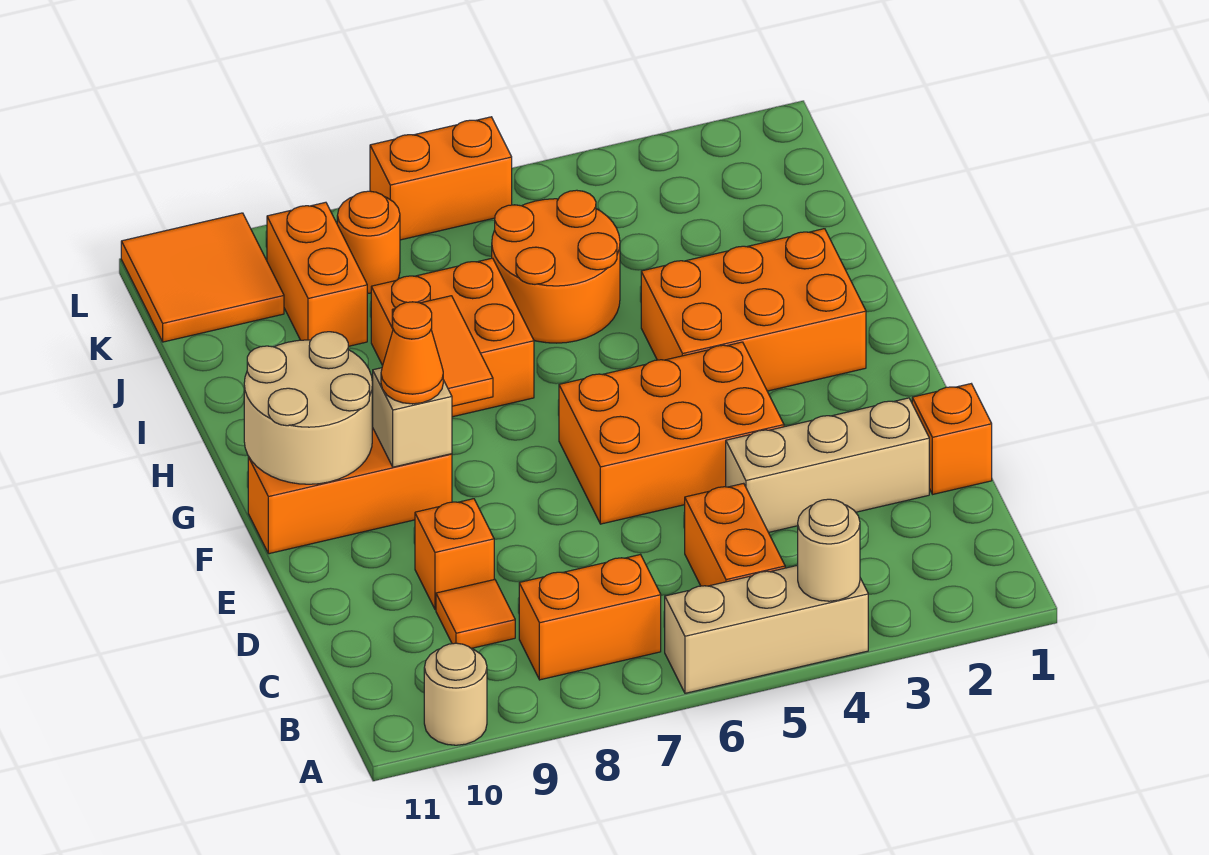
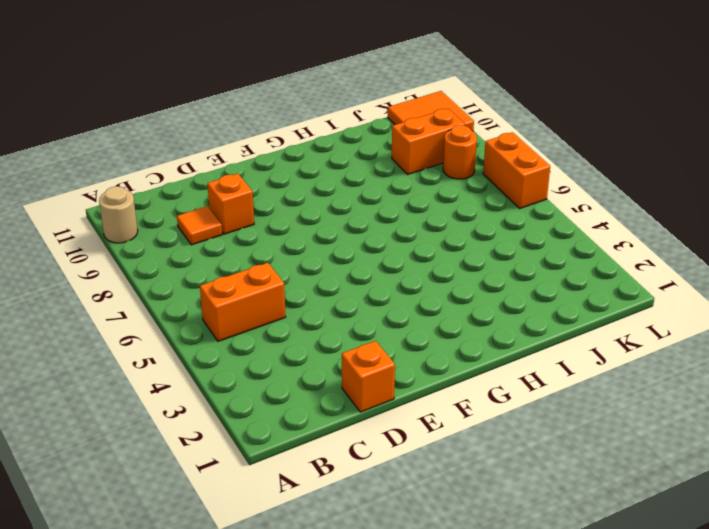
none -> tan 1x3 brick [665,565,868,693]
none -> orange 1x2 brick [519,555,661,680]
none -> tan 1x3 brick [726,398,929,532]

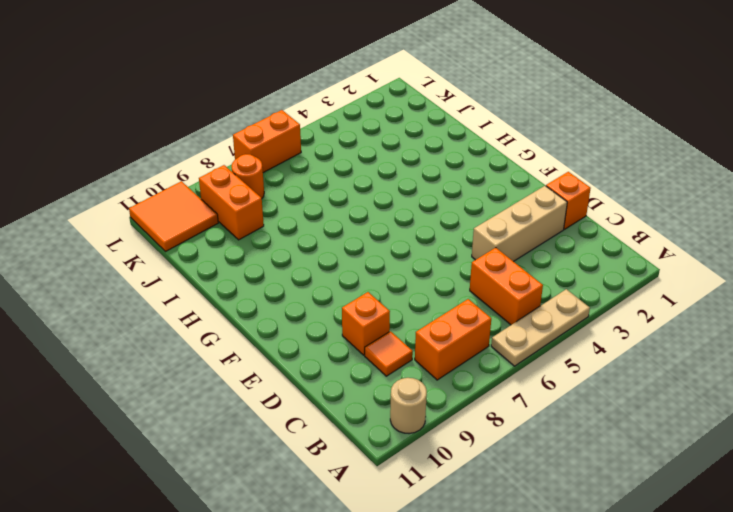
tan 1x3 plate [491,289,590,366] -> tan 1x3 brick [665,565,868,693]
none -> orange 2x3 brick [559,342,784,524]
none -> orange 1x3 brick [248,428,452,554]
none -> orange 2x3 brick [641,229,866,391]

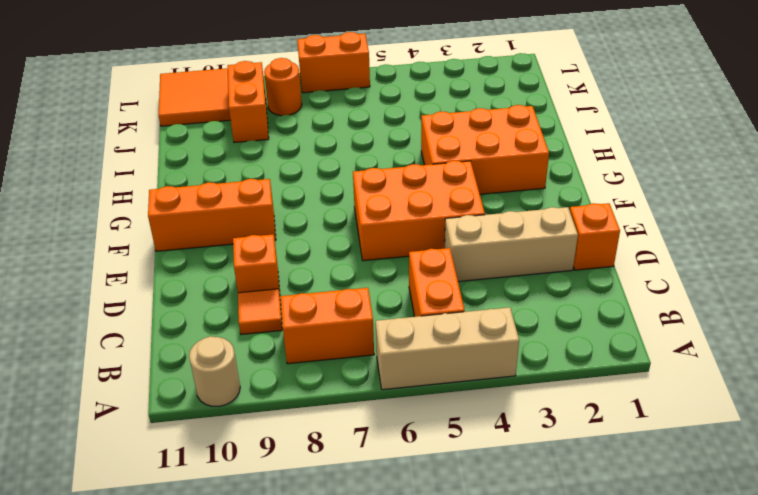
none -> orange 2x2 brick [371,258,534,417]
none -> orange 2x2 round brick [492,190,620,343]
none -> tan 1x1 round brick [798,499,860,601]

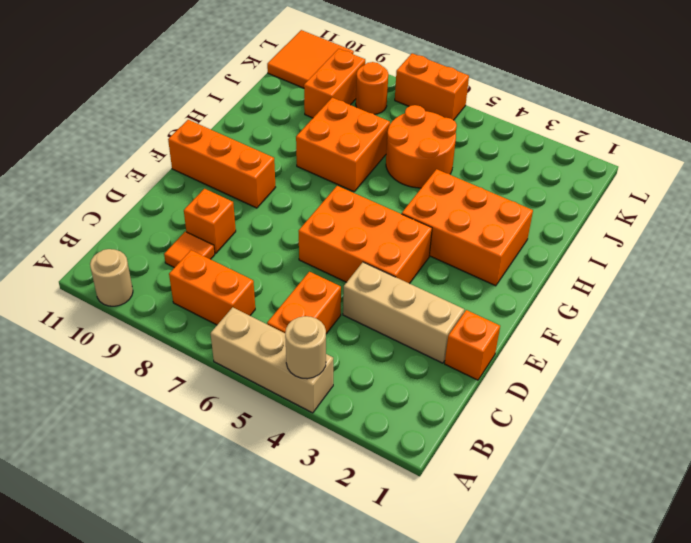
none -> tan 1x1 brick [372,368,452,467]
none -> tan 2x2 round brick [244,332,373,484]
none -> orange 1x2 tile [392,296,493,406]

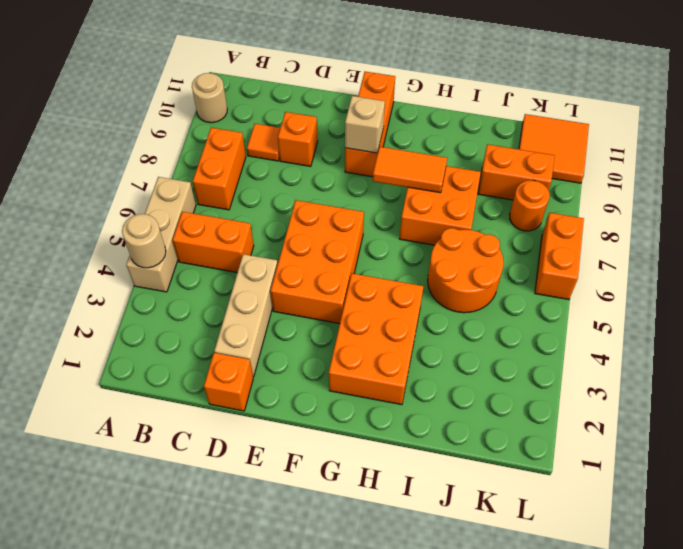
none -> tan 2x2 round brick [244,332,373,484]
none -> orange 1x1 cone [381,302,443,404]

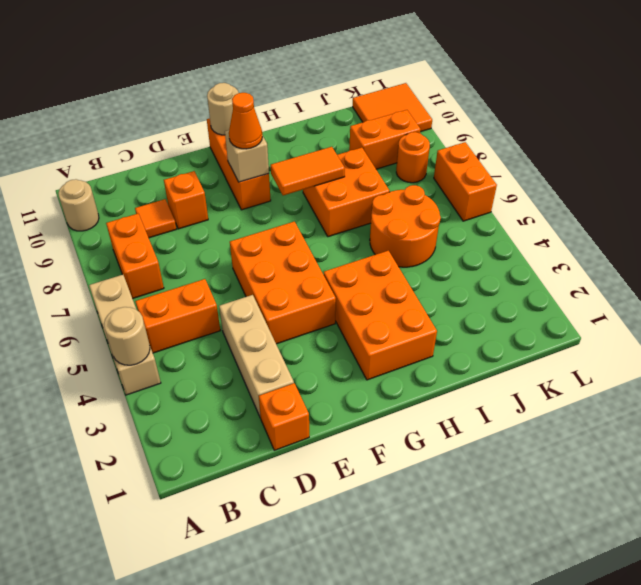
tan 1x1 round brick [207,83,239,135] -> tan 2x2 round brick [244,332,373,484]

